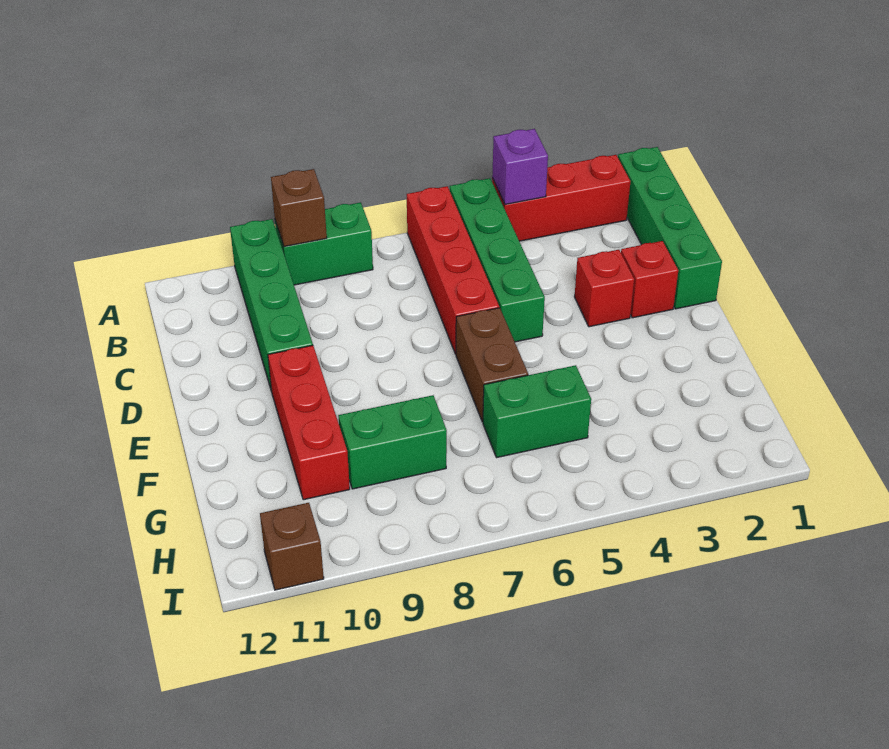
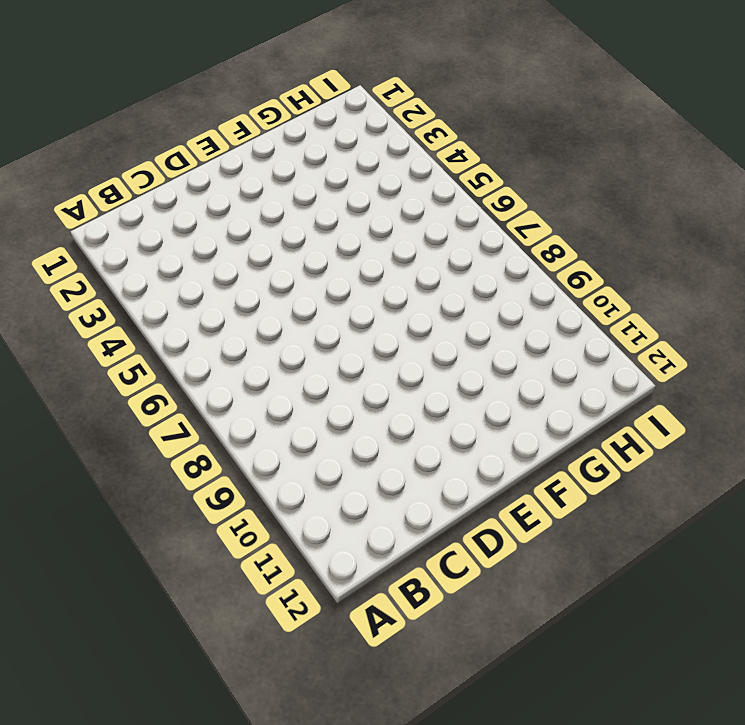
none -> green 1x4 brick [618,147,722,309]
none -> red 1x3 brick [492,155,630,241]
none -> green 1x4 brick [450,178,545,342]

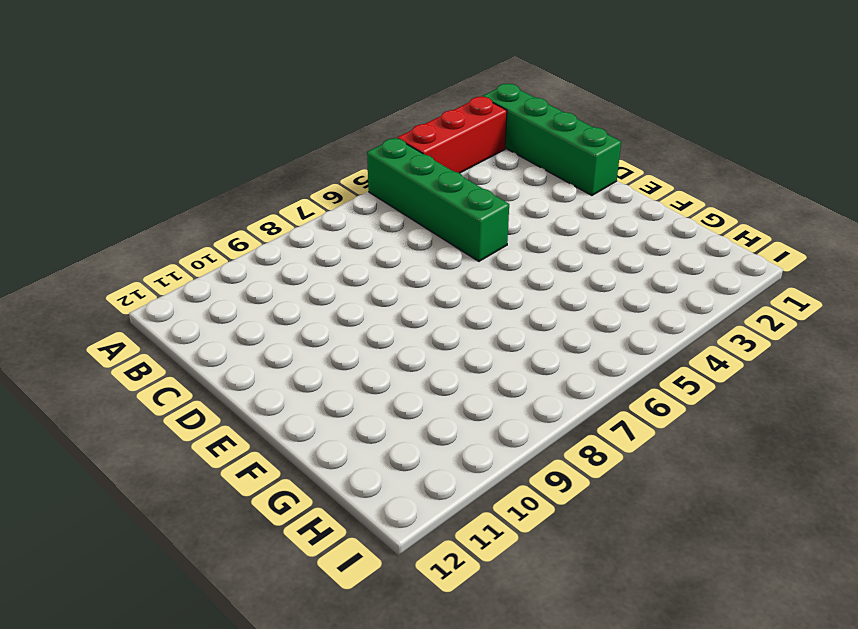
none -> red 1x4 brick [407,186,499,354]
none -> green 1x2 brick [275,202,373,285]
none -> green 1x4 brick [230,219,313,392]

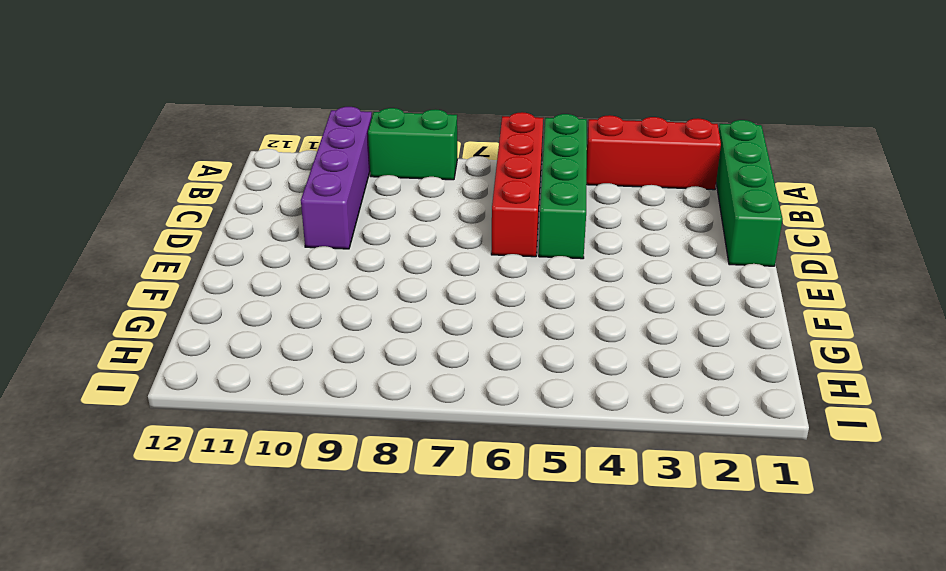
purple 1x4 brick [301,107,372,249] -> green 1x4 brick [230,219,313,392]
none -> red 1x1 brick [621,241,678,318]
none -> red 1x1 brick [575,250,634,327]
none -> brown 1x2 brick [456,308,528,422]

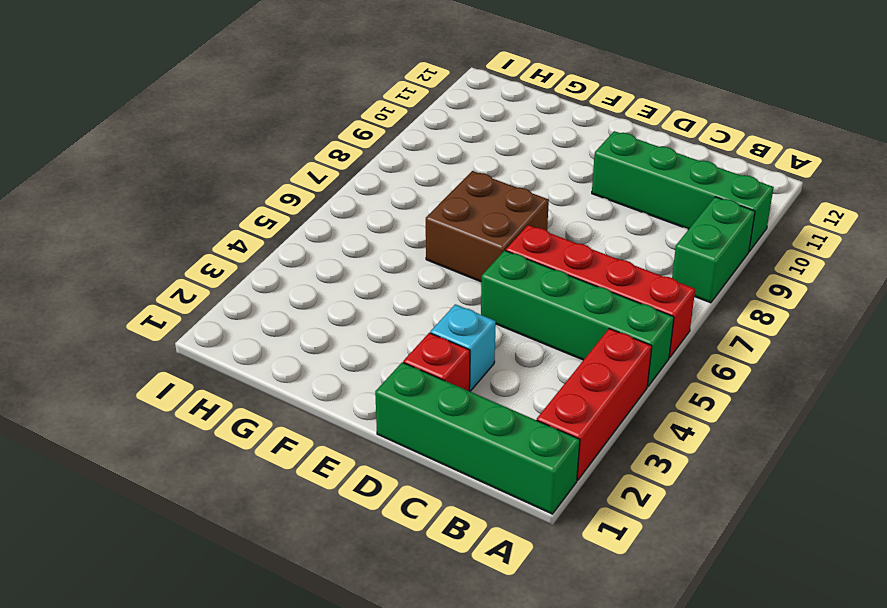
cyan 1x1 brick [430,304,496,391] -> red 1x1 brick [575,250,634,327]
brown 2x2 brick [426,171,549,282] -> brown 1x2 brick [456,308,528,422]
none -> red 1x3 brick [268,345,350,500]
none -> green 1x2 brick [483,365,591,458]
none -> green 1x2 brick [338,395,447,489]

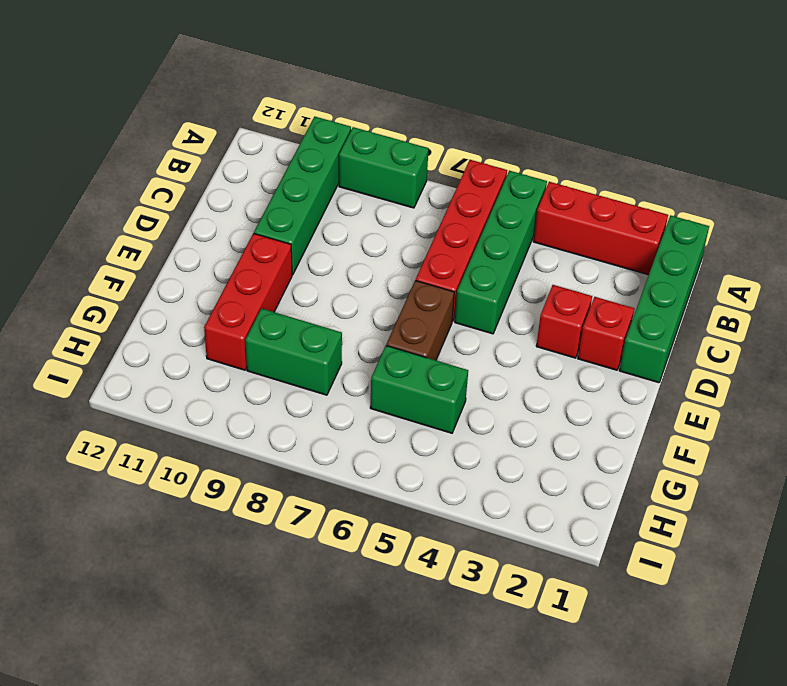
none -> brown 1x1 brick [260,503,324,590]
none -> purple 1x1 brick [492,129,548,204]
none -> brown 1x1 brick [271,169,327,247]

